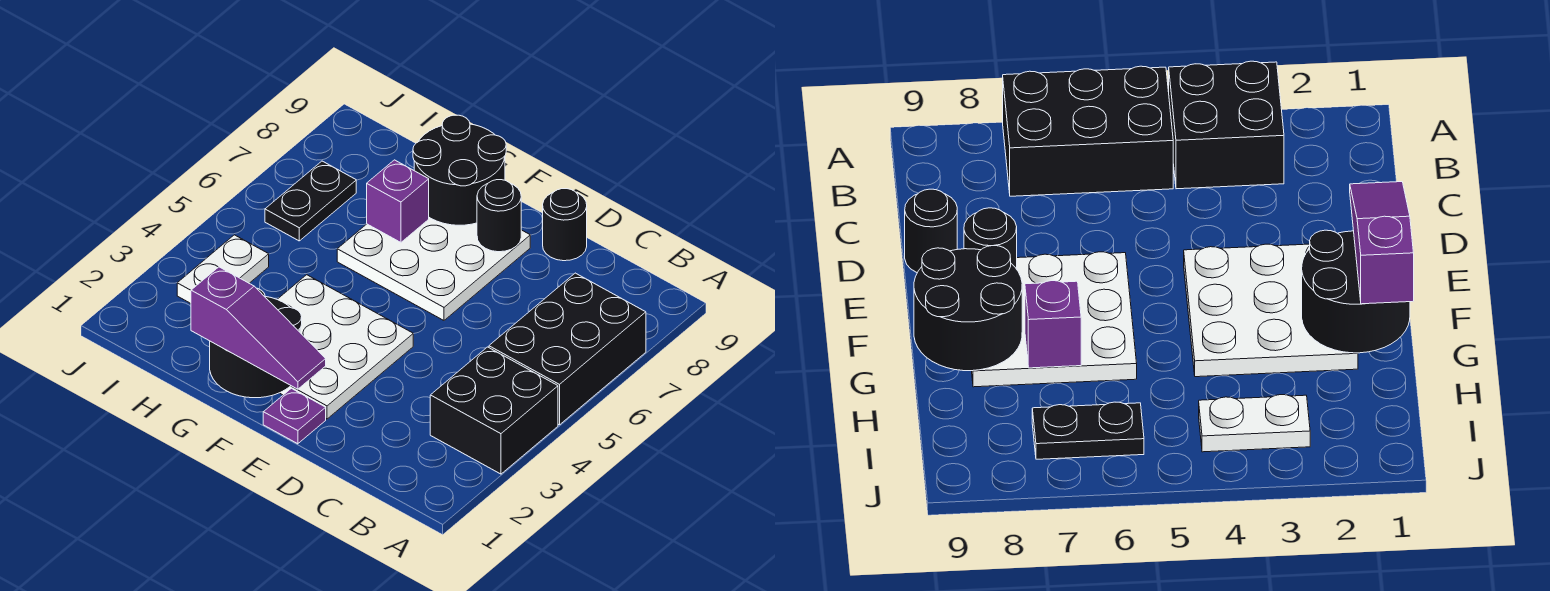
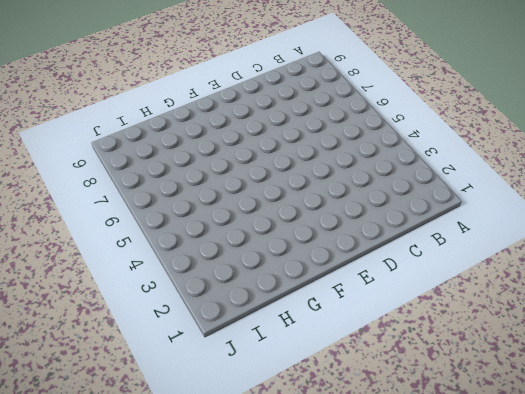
none -> black 2x2 brick [430,347,558,474]
none -> black 2x3 brick [489,273,646,425]
none -> black 1x1 round brick [543,189,587,261]

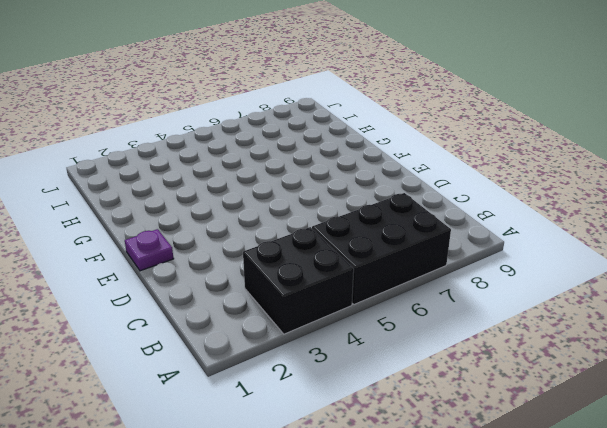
none -> black 1x1 round brick [543,189,587,261]
none -> white 3x3 plate [277,275,413,419]
none -> white 3x3 plate [337,218,530,320]

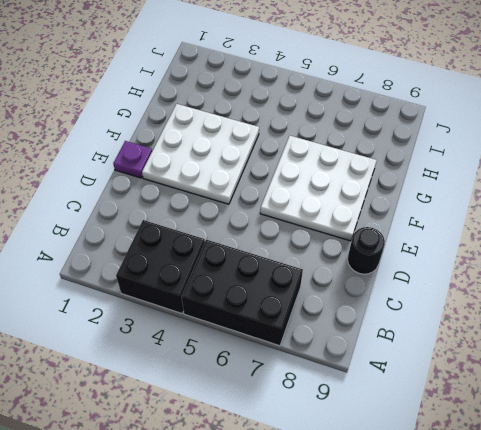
none -> white 1x2 plate [177,235,269,303]
none -> black 1x2 plate [265,161,356,241]
none -> black 1x1 round brick [477,180,521,252]

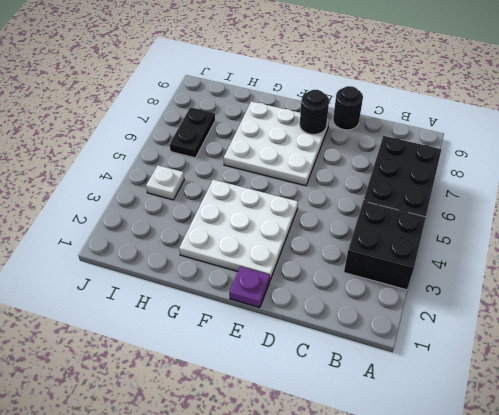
white 1x1 plate [146,165,184,200] -> white 1x2 plate [177,235,269,303]
none -> black 2x2 round brick [210,288,302,398]
none -> black 2x2 round brick [413,115,506,225]
none -> purple 1x1 brick [367,160,429,242]

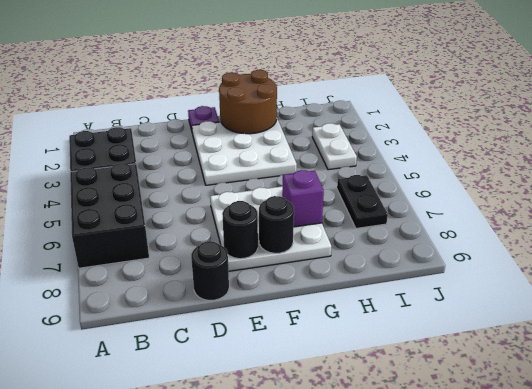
brown 2x2 round brick [219,70,277,134] -> black 2x2 round brick [210,288,302,398]
black 1x1 round brick [259,196,294,253] -> black 2x2 round brick [413,115,506,225]
none -> purple 1x3 slope [191,267,326,389]

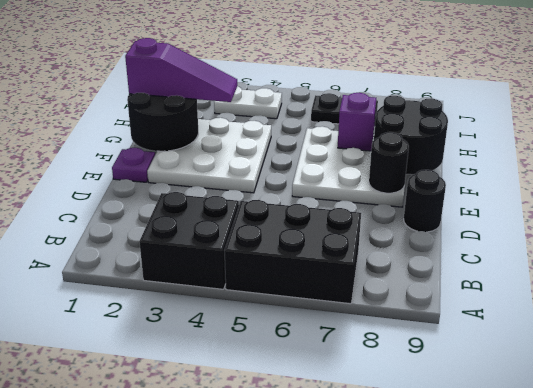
purple 1x3 slope [125,38,237,102] -> purple 1x3 slope turned to [191,267,326,389]

